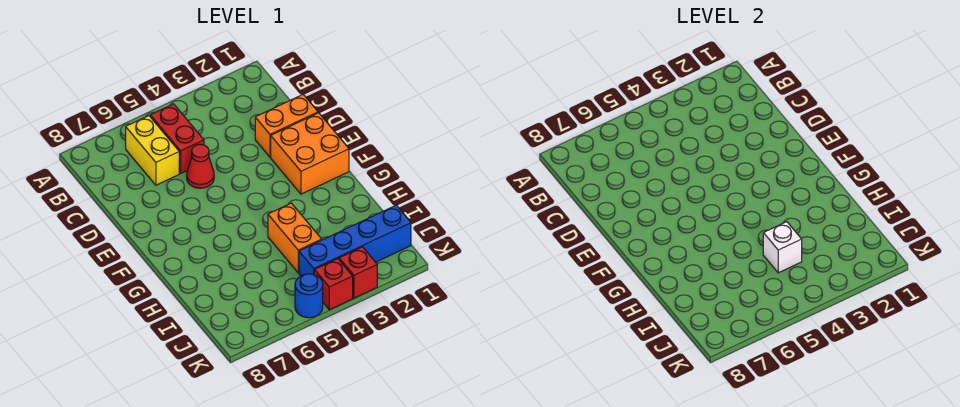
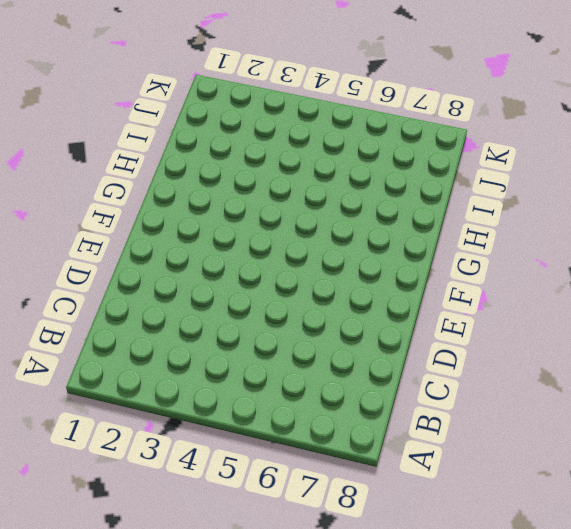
none -> red 1x2 brick [150,104,204,173]
none -> yellow 1x2 brick [126,116,179,185]

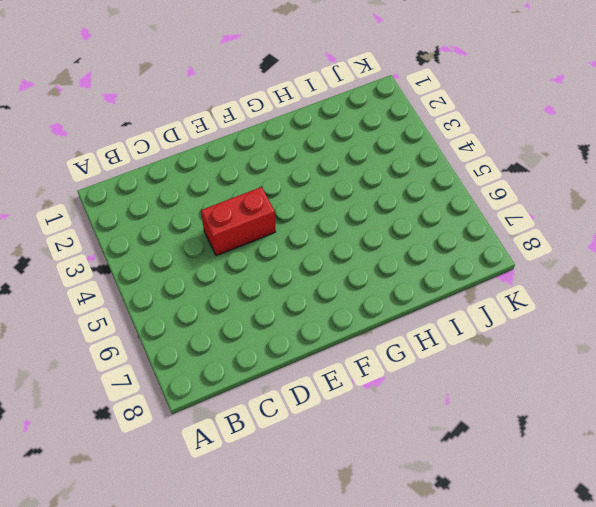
red 1x2 brick [201,187,275,256] -> red 1x2 brick moved to [150,104,204,173]
none -> yellow 1x2 brick [126,116,179,185]
none -> orange 1x2 brick [255,95,318,157]

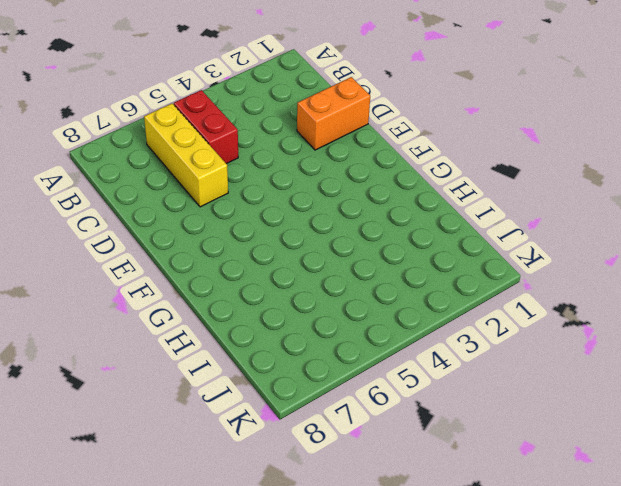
yellow 1x3 brick [144,104,228,207] -> yellow 1x2 brick [126,116,179,185]
none -> red 1x1 cone [187,145,214,188]
none -> orange 2x2 brick [271,113,349,194]

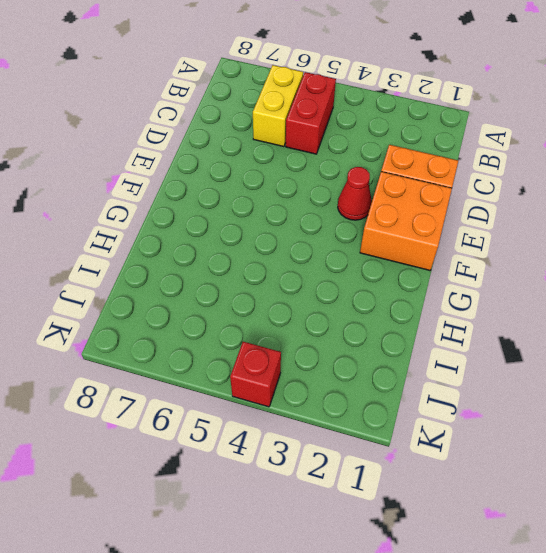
red 1x1 cone [338,167,372,220] -> red 1x1 cone moved to [187,145,214,188]
none -> orange 1x2 brick [268,203,322,273]
none -> blue 1x4 brick [299,205,411,276]

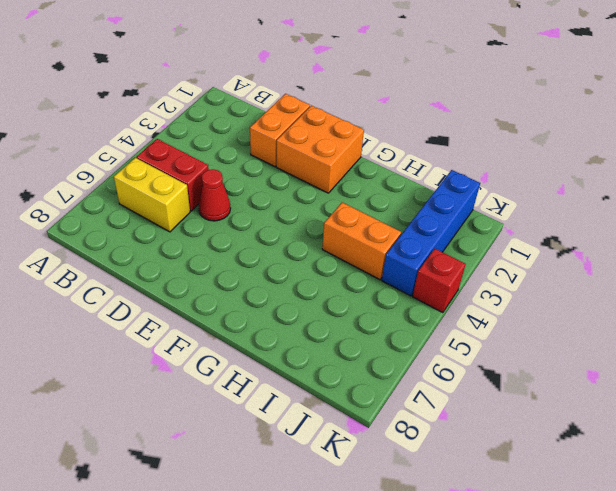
none -> red 1x1 brick [339,247,377,298]
none -> blue 1x1 round brick [295,274,323,318]

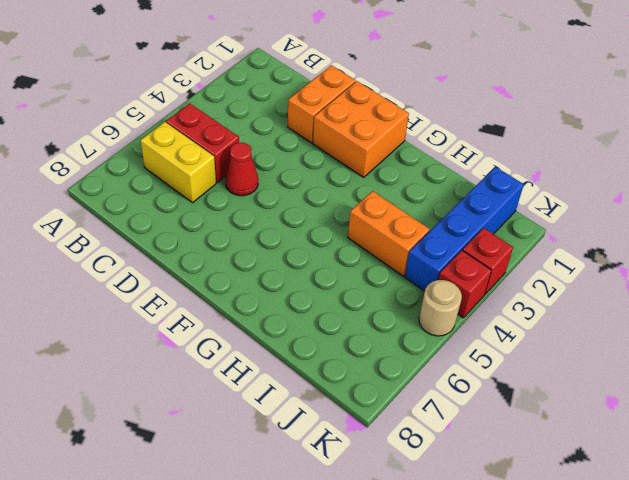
tan 1x1 round brick [419,280,462,336] -> blue 1x1 round brick [295,274,323,318]
none -> white 1x1 brick [763,222,802,273]

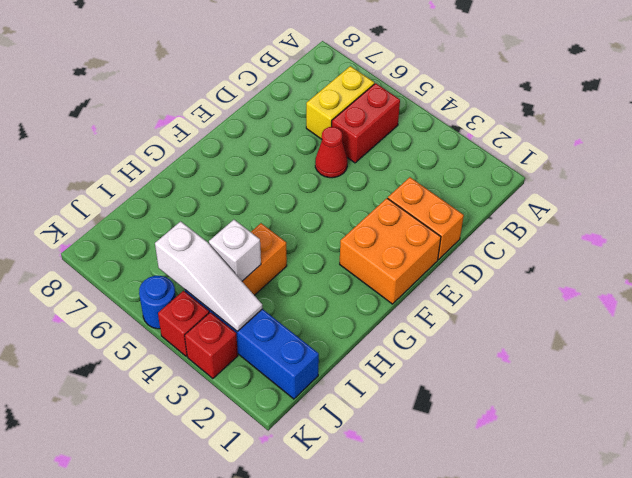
white 1x3 slope [155,221,263,331] -> none

